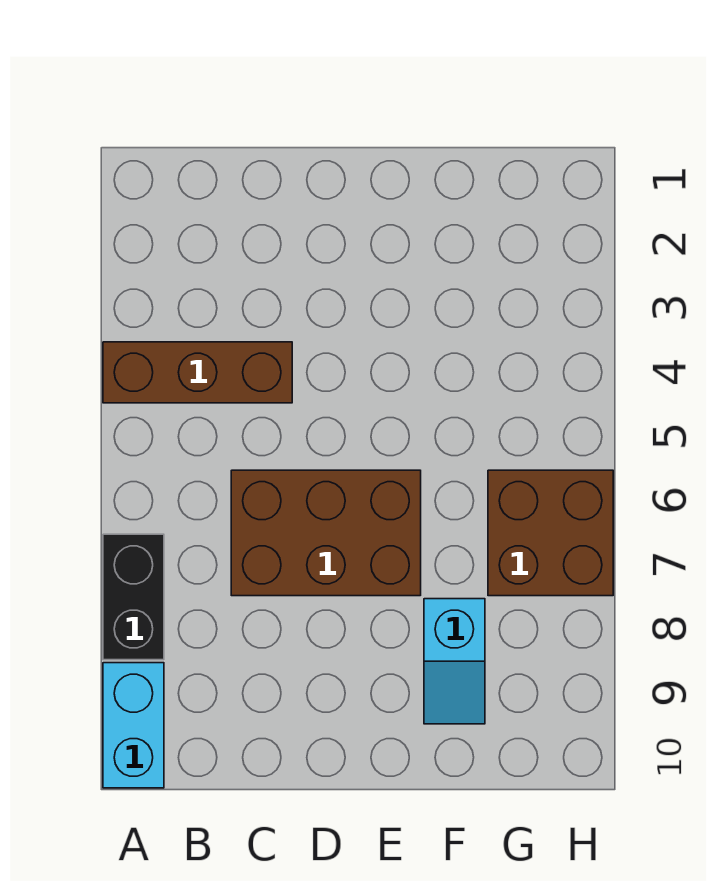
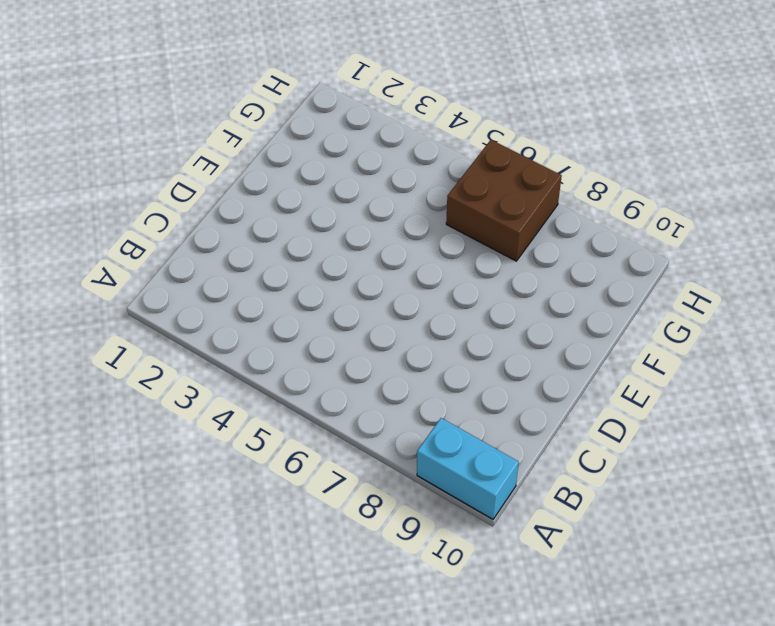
none -> brown 1x3 brick [103,342,292,403]
none -> black 1x2 brick [103,534,164,660]

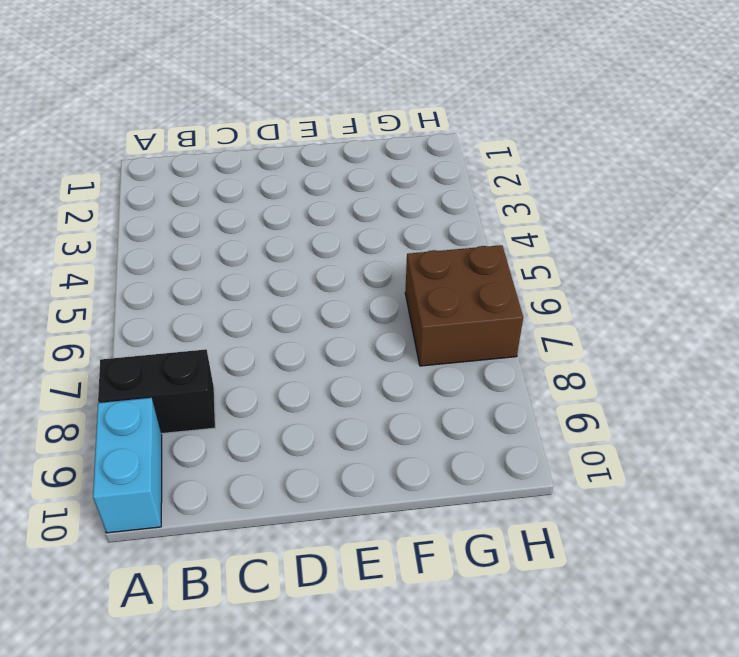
black 1x2 brick [98,349,215,434] -> black 1x2 brick turned to [103,534,164,660]
none -> brown 1x3 brick [103,342,292,403]
none -> brown 2x3 brick [231,470,421,596]

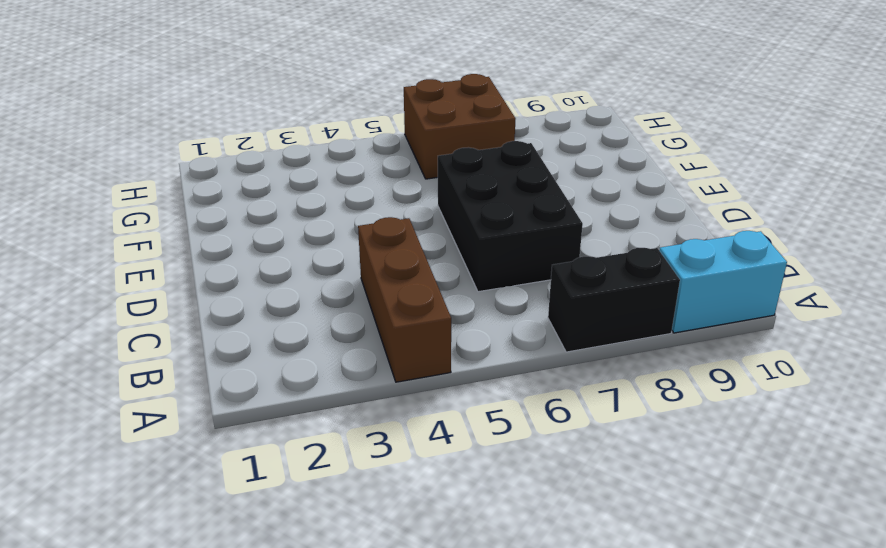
black 2x3 brick [438,141,583,292] -> brown 2x3 brick [231,470,421,596]
none -> cyan 1x2 slope [424,599,485,724]

